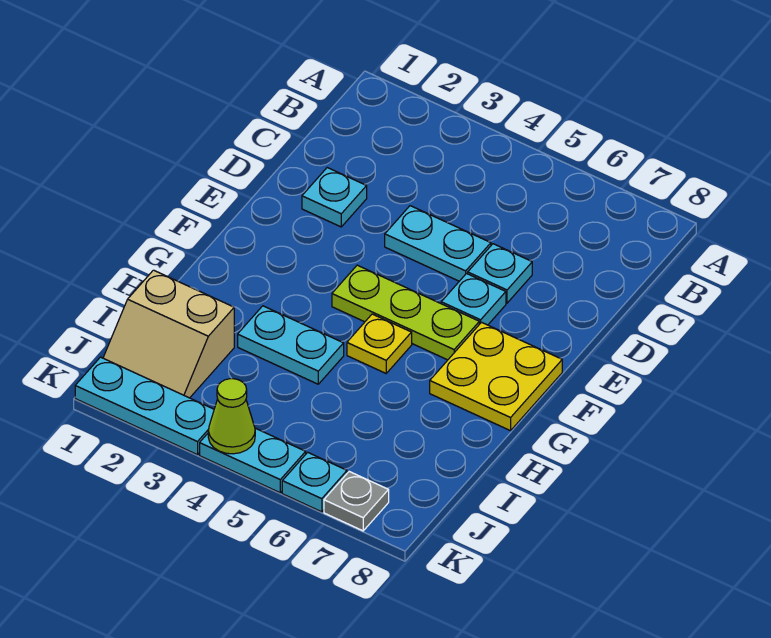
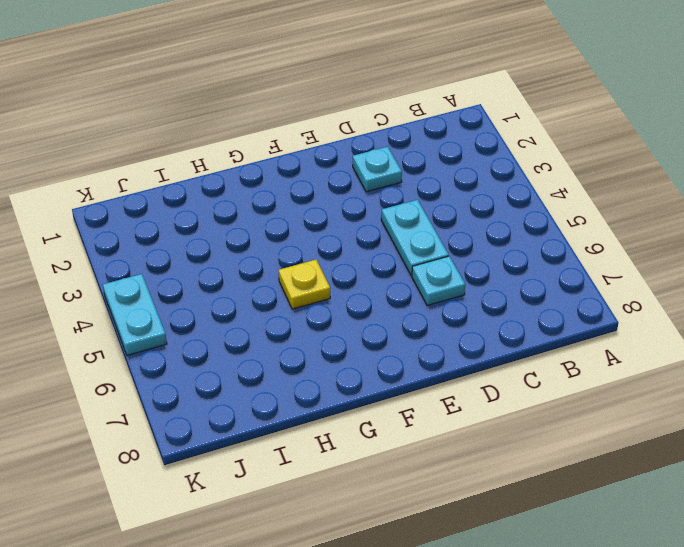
none -> cyan 1x1 plate [441,274,506,325]
none -> lime 1x3 plate [332,265,479,360]
none -> yellow 2x2 plate [430,322,562,431]

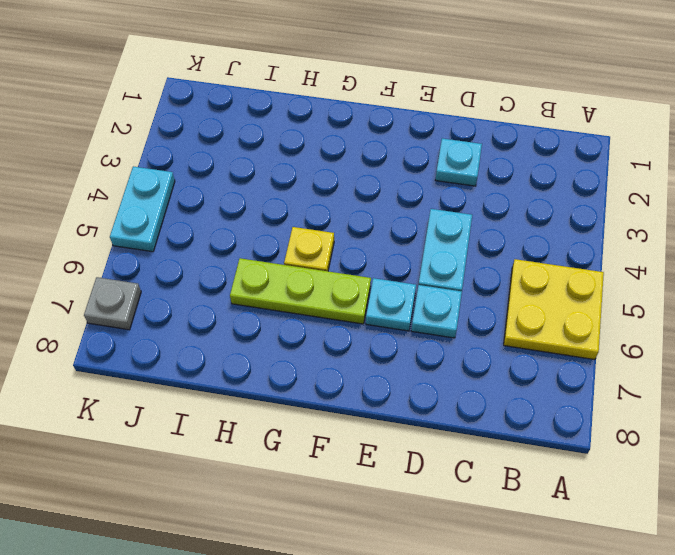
yellow 2x2 plate [504,259,604,360] -> yellow 2x2 plate moved to [430,322,562,431]
lime 1x3 plate [230,258,371,324] -> lime 1x3 plate turned to [332,265,479,360]
none -> cyan 1x2 plate [238,306,344,384]
none -> tan 2x2 slope [103,270,234,398]
none -> cyan 1x3 plate [75,357,214,455]

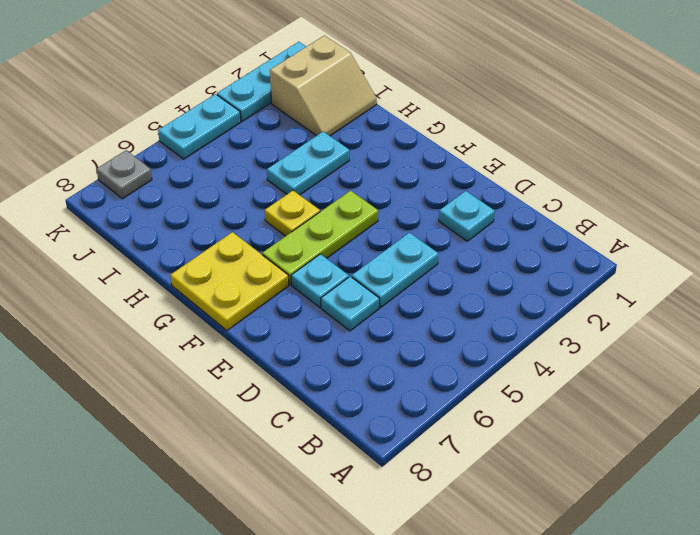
tan 2x2 slope [270,36,377,136] -> tan 2x2 slope turned to [103,270,234,398]
none -> cyan 1x1 plate [282,452,347,512]
none -> lime 1x1 cone [208,379,255,454]

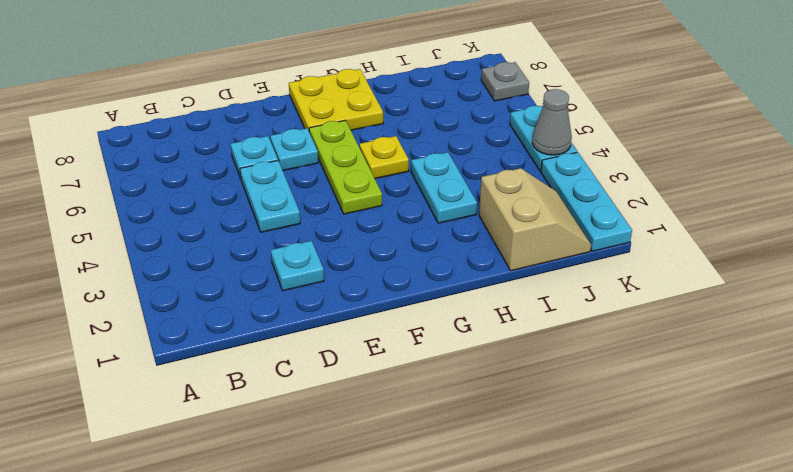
grey 1x1 cone [532,89,572,155] -> lime 1x1 cone [208,379,255,454]
none -> cyan 1x1 plate [282,452,347,512]

